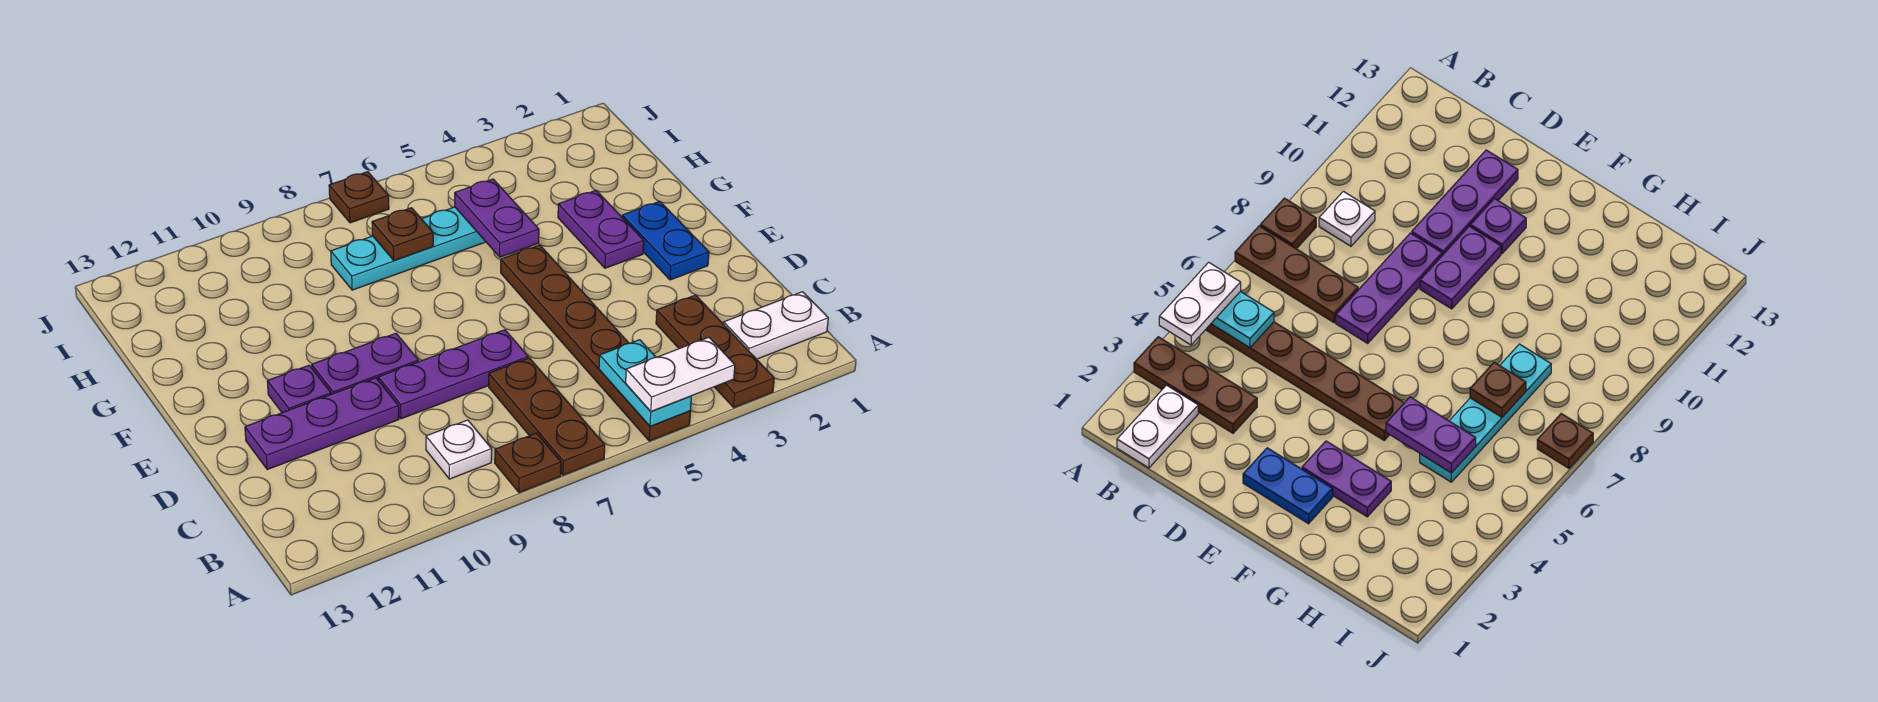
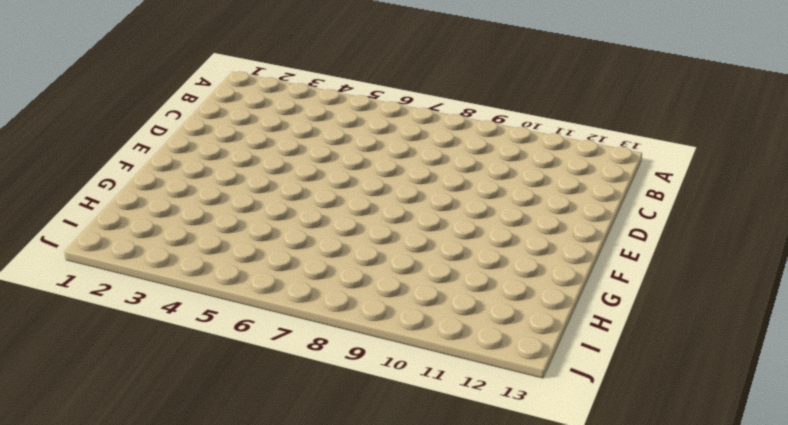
none -> brown 1x3 plate [656,295,774,407]
none -> brown 1x6 plate [501,245,691,441]
none -> brown 1x3 plate [489,358,605,475]

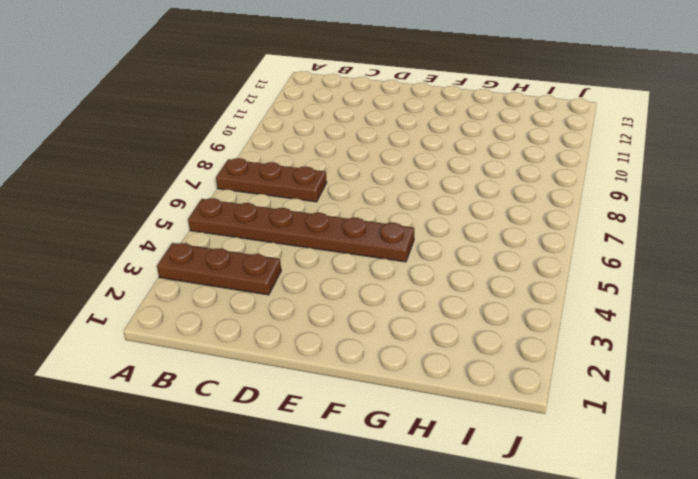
none -> brown 1x1 plate [495,433,561,493]
none -> white 1x2 plate [724,292,828,359]
none -> white 1x1 plate [426,420,492,479]

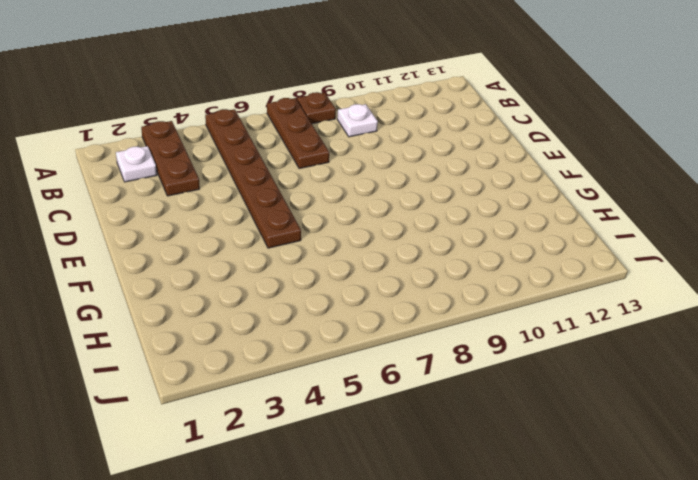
white 1x1 plate [116,146,157,182] -> white 1x2 plate [724,292,828,359]
none -> purple 1x3 plate [378,330,528,419]
none -> purple 1x3 plate [245,378,399,470]
none -> blue 1x2 plate [622,201,709,280]

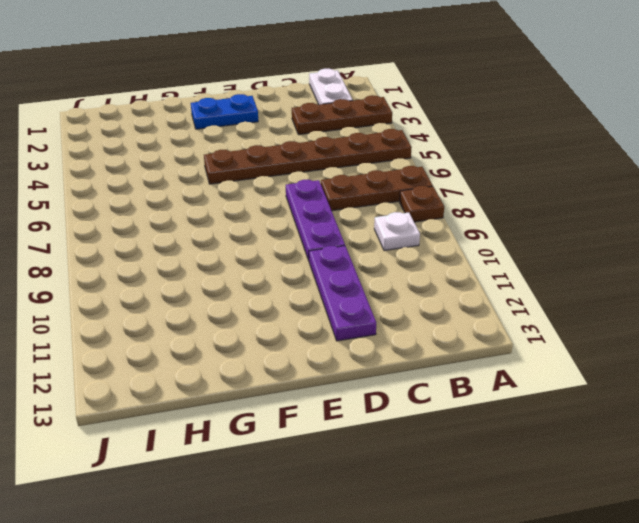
none -> purple 1x2 plate [312,333,418,394]
none -> purple 1x1 plate [267,365,331,413]
none -> purple 1x2 plate [558,190,644,268]

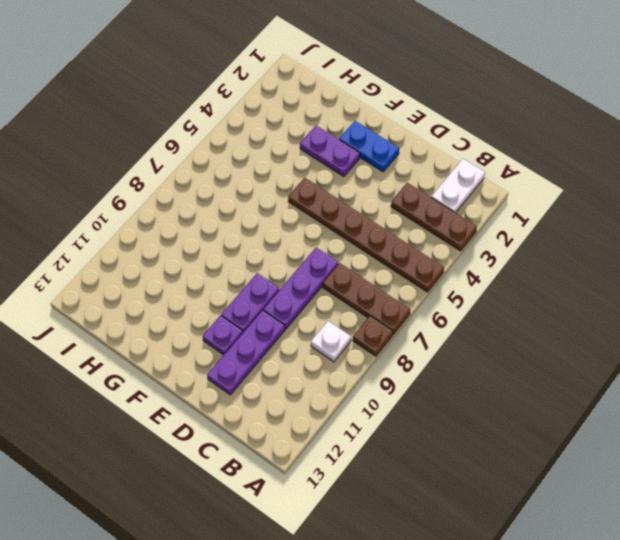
none -> cyan 1x4 plate [331,207,486,290]
none -> brown 1x1 plate [329,172,389,223]
none -> cyan 1x2 plate [599,340,691,426]

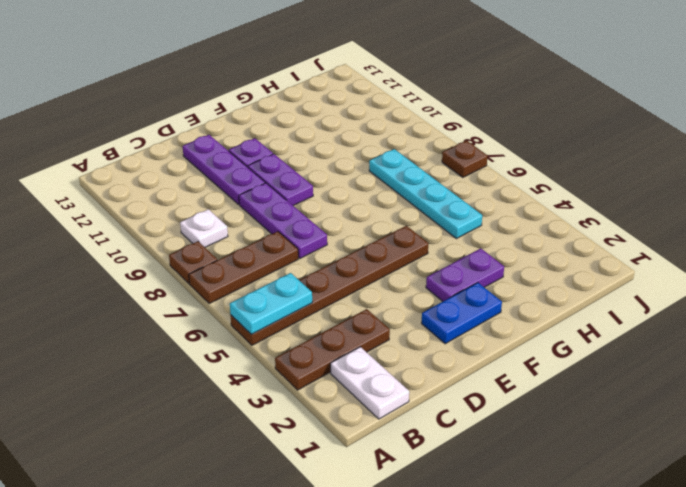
none -> purple 1x2 plate [455,179,539,257]
none -> brown 1x1 plate [372,208,433,260]
none -> white 1x2 plate [626,337,735,411]

